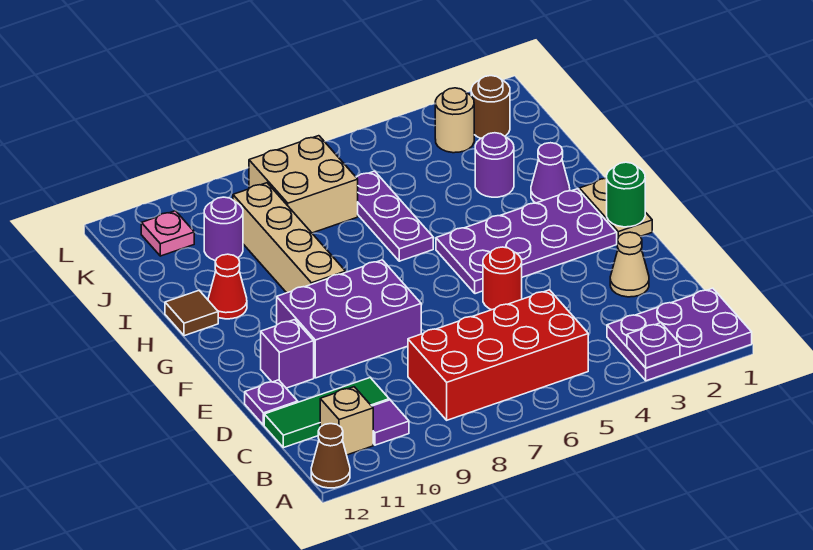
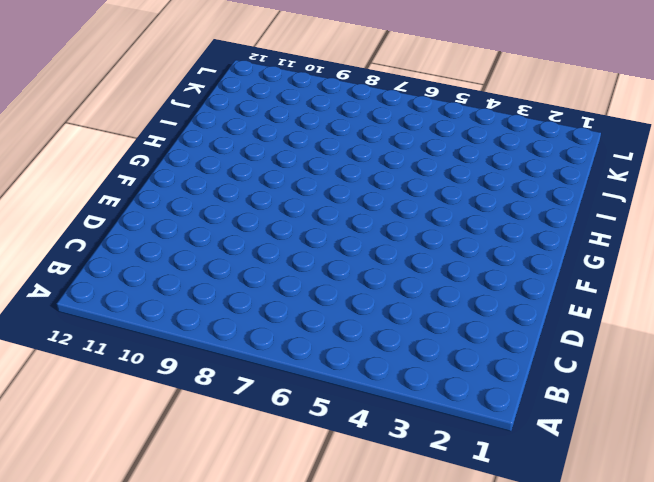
none -> purple 2x3 plate [607,288,752,381]
none -> brown 1x1 cone [311,424,350,488]
none -> red 2x4 brick [408,290,588,420]

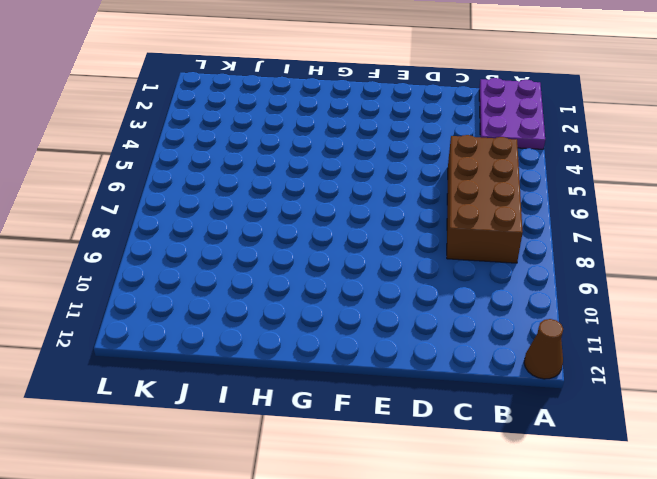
brown 2x4 brick [447,135,523,263] -> red 2x4 brick [408,290,588,420]
none -> purple 1x1 tile [372,400,409,445]
none -> tan 1x1 brick [320,387,373,455]
none -> green 1x3 tile [264,378,389,448]

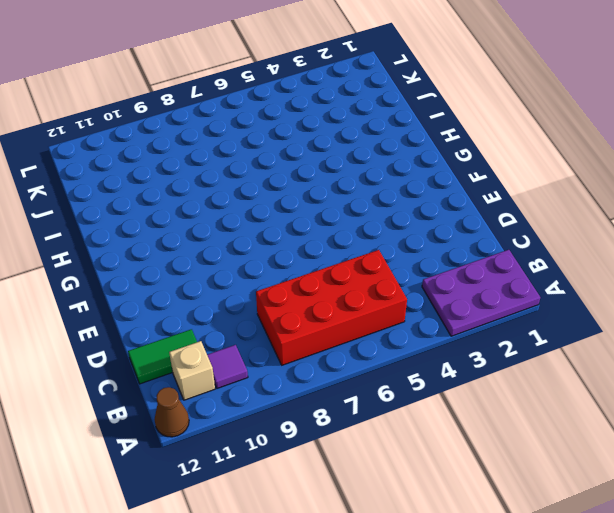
green 1x2 tile [128,329,197,384] -> green 1x3 tile [264,378,389,448]
none -> tan 1x1 cone [610,232,649,297]
none -> purple 1x1 plate [245,380,298,425]
none -> red 1x1 round brick [483,247,522,310]

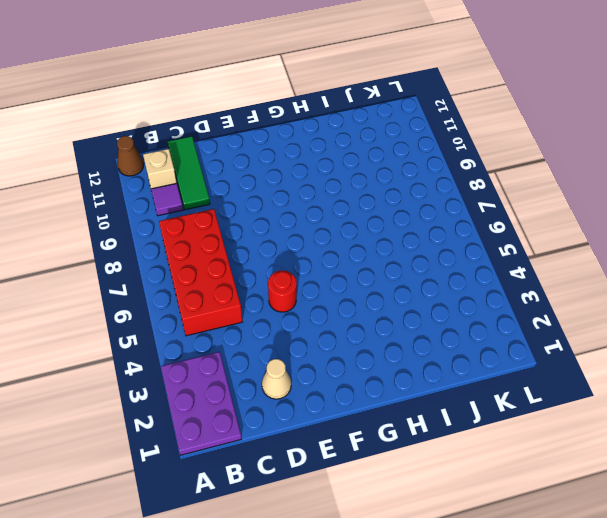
none -> purple 1x1 plate [245,380,298,425]
none -> purple 2x3 brick [277,260,421,378]
none -> purple 1x1 brick [261,320,314,388]

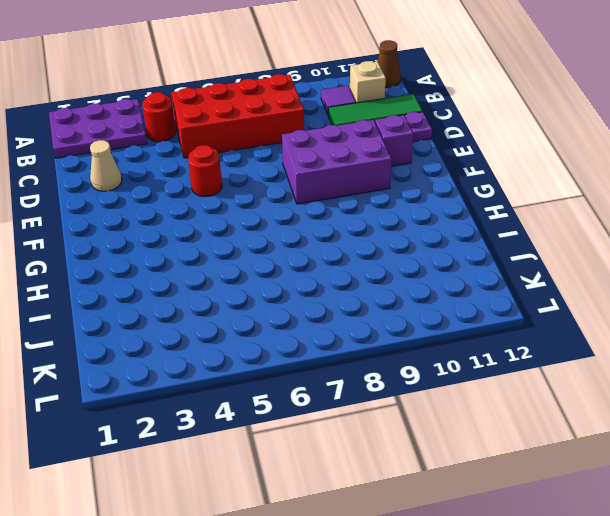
red 1x1 round brick [142,92,176,142] -> none
none -> tan 1x2 plate [579,178,652,240]
none -> purple 2x4 plate [436,189,617,294]
none -> tan 1x4 brick [233,183,346,293]

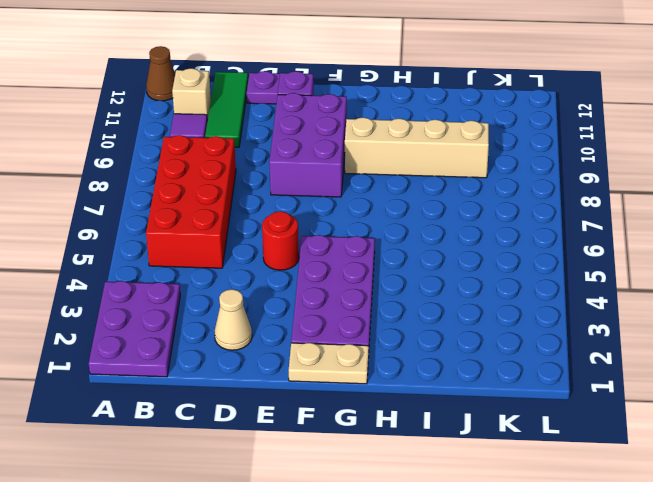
none -> purple 1x1 cone [531,143,570,203]
none -> purple 1x3 plate [356,171,433,261]
none -> red 1x1 cone [208,254,247,319]

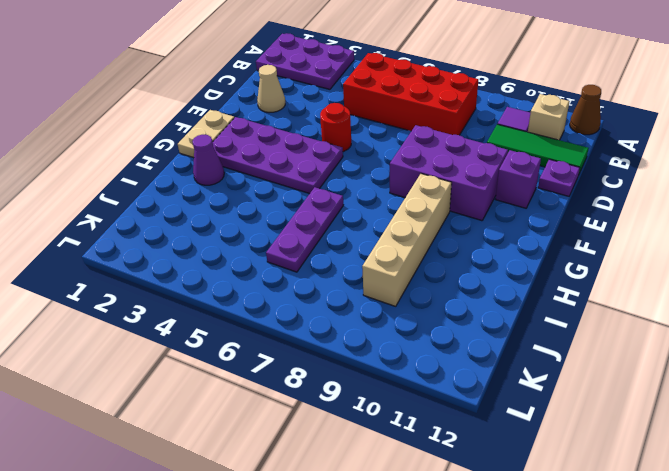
none -> red 1x1 cone [208,254,247,319]
none -> brown 1x1 tile [165,291,218,336]
none -> purple 1x1 round brick [475,133,514,197]

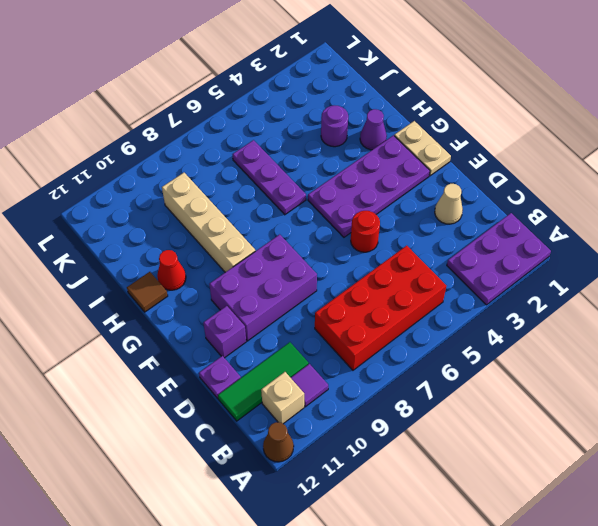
none -> tan 2x2 brick [249,136,358,233]
none -> purple 1x1 round brick [204,197,243,261]
none -> brown 1x1 round brick [471,76,510,138]

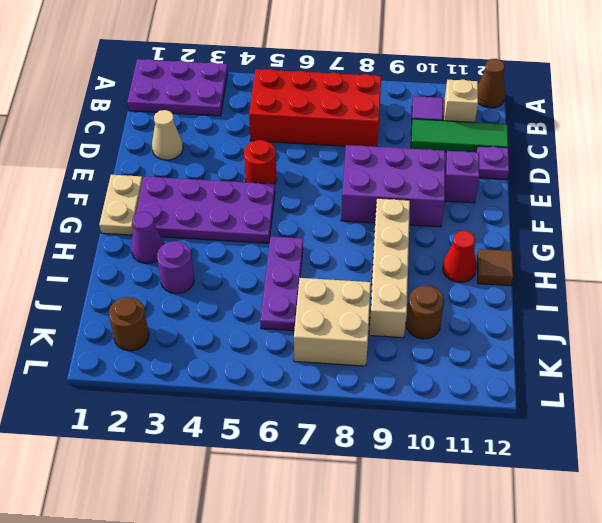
brown 1x1 round brick [406,286,444,339] -> purple 1x1 round brick [204,197,243,261]
none -> tan 1x1 round brick [435,88,474,153]
none -> pink 1x1 plate [141,211,194,256]
none -> purple 1x1 plate [627,323,680,368]

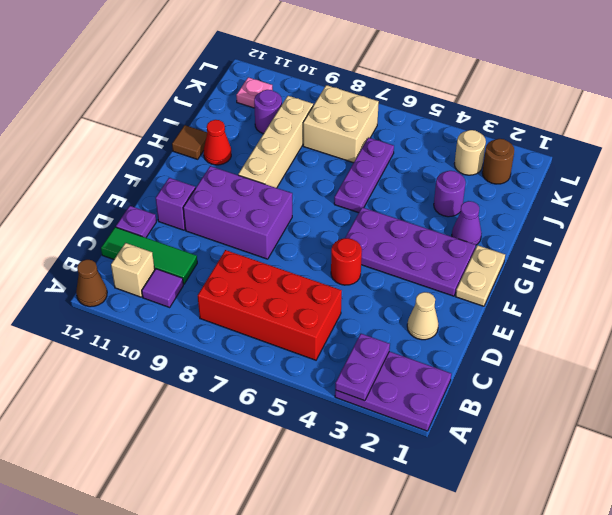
purple 1x2 plate [335,334,390,401] -> purple 1x1 plate [627,323,680,368]
none -> green 1x1 round brick [607,162,645,227]

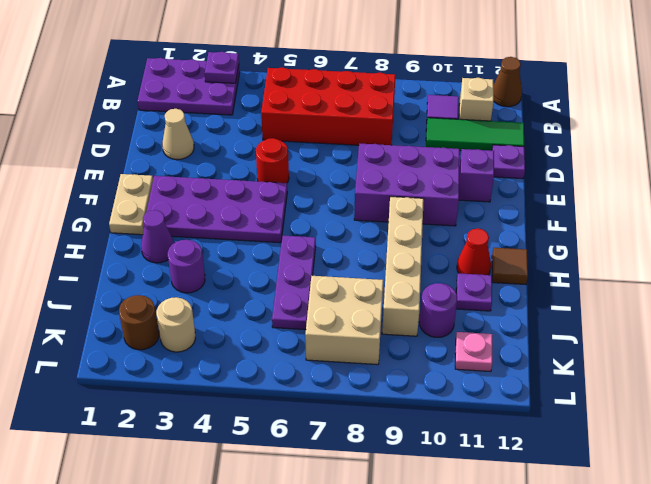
purple 1x1 plate [456,273,492,311] -> none
none -> green 1x1 round brick [607,162,645,227]

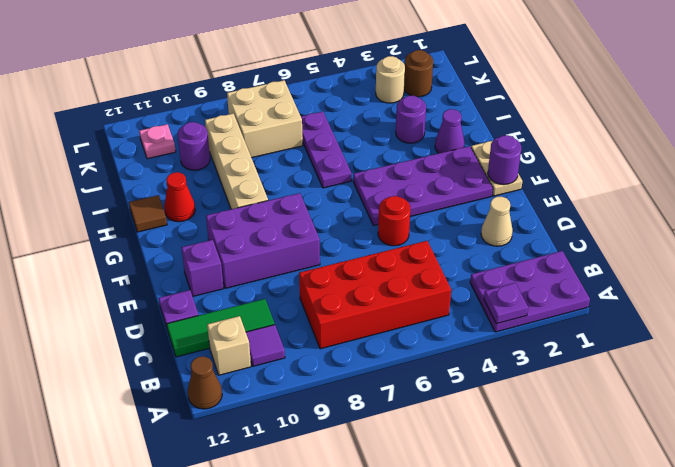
purple 1x1 round brick [488,135,521,185] -> green 1x1 round brick [607,162,645,227]

